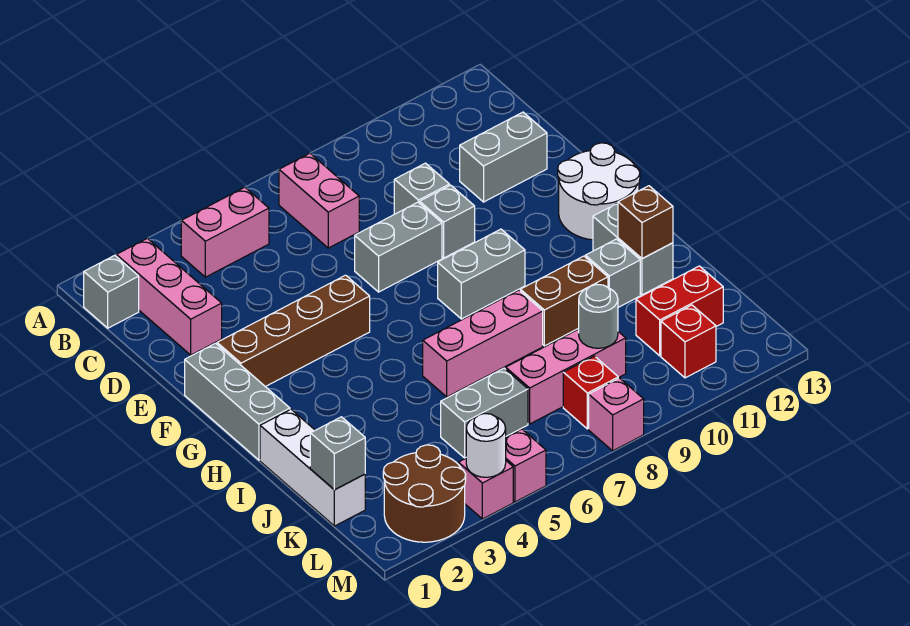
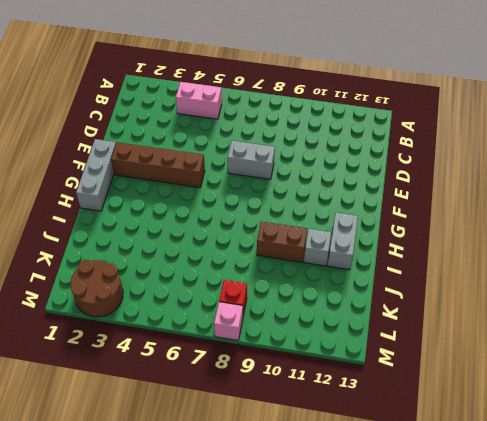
none -> grey 1x1 brick [84,255,139,328]
none -> pink 1x3 brick [116,238,222,355]
none -> pink 1x2 brick [279,153,359,248]
none -> grey 1x1 brick [394,163,449,214]

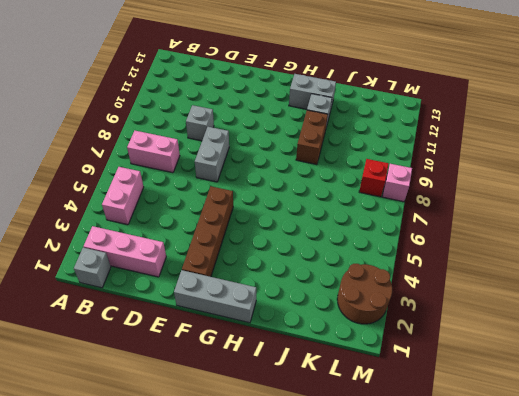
none -> grey 1x2 brick [460,112,547,202]
none -> grey 1x1 brick [420,185,475,258]
none -> white 2x2 round brick [558,143,640,240]
none -> grey 1x2 brick [438,229,525,319]

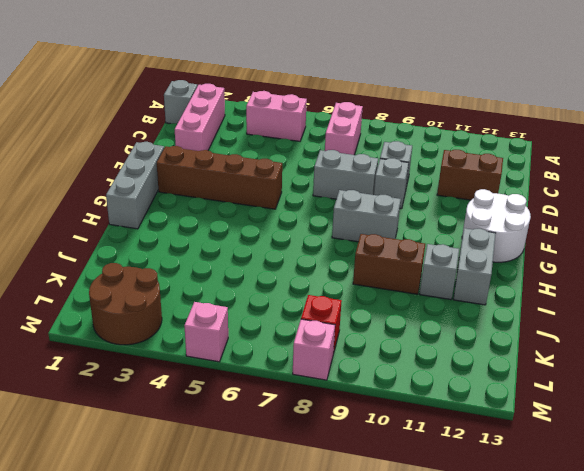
brown 1x2 brick [437,150,503,200] -> grey 1x2 brick [460,112,547,202]
none -> white 1x3 brick [260,409,365,526]
none -> pink 1x3 brick [423,290,543,397]
none -> grey 1x2 brick [441,368,528,458]
none -> pink 1x3 brick [506,329,626,424]

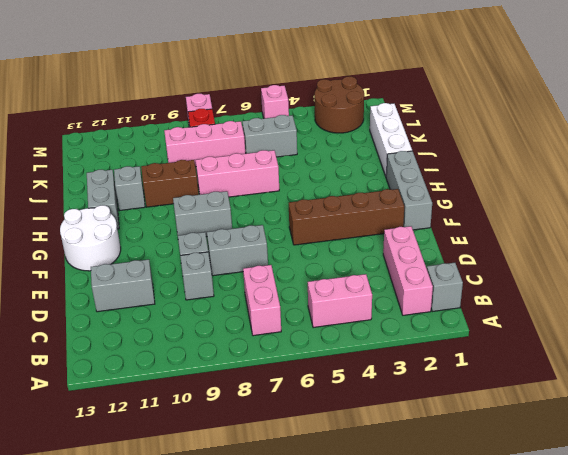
none -> red 1x2 brick [636,266,723,356]
none -> red 1x1 brick [661,305,716,378]
none -> pink 1x1 brick [458,459,513,519]
none -> brown 1x1 brick [618,186,673,259]

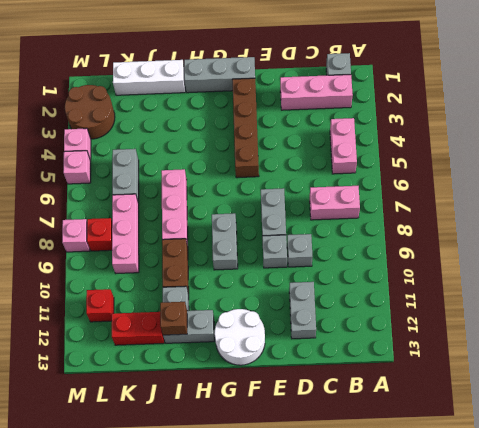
red 1x2 brick [112,312,164,345] -> red 1x2 brick turned to [636,266,723,356]
none -> grey 1x1 brick [310,417,365,490]
none -> grey 1x1 round brick [579,284,618,348]
none -> white 1x1 round brick [466,414,506,477]

